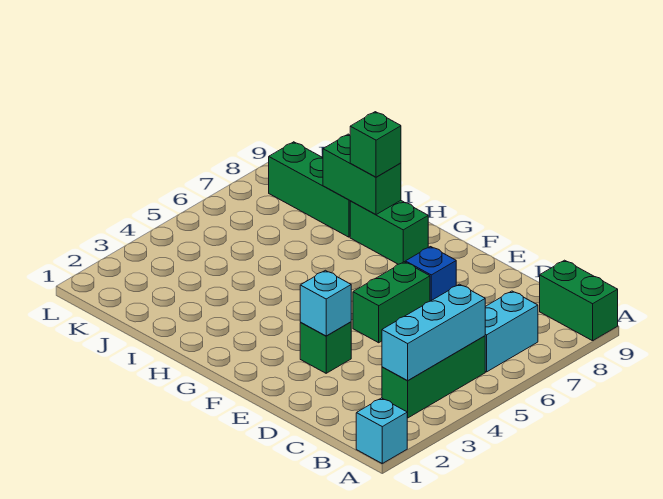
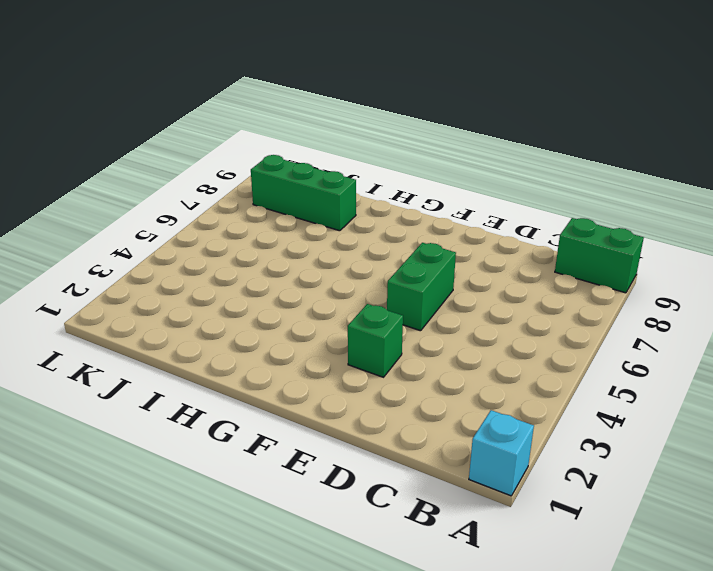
none -> green 1x3 brick [382,336,485,418]
none -> cyan 1x2 brick [485,291,538,372]
none -> blue 1x1 brick [405,247,456,301]

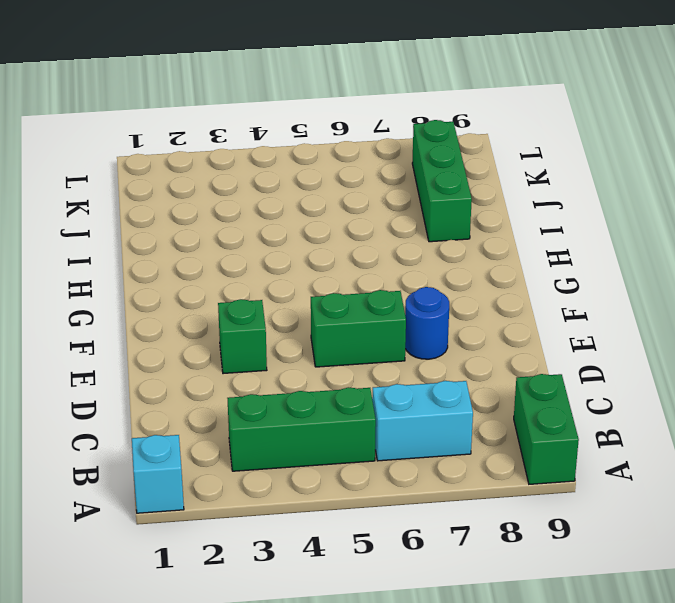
blue 1x1 round brick [405,287,449,359] -> blue 1x1 brick [405,247,456,301]
none -> green 1x2 brick [350,201,428,264]
none -> cyan 1x3 brick [382,284,485,380]
none -> cyan 1x1 brick [300,270,351,336]

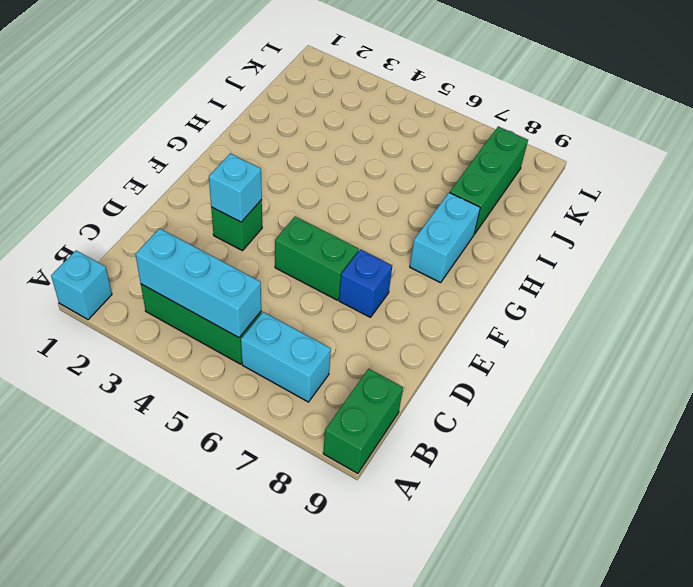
cyan 1x2 brick [410,192,480,283] -> green 1x2 brick [350,201,428,264]
none -> green 1x2 brick [323,134,401,215]
none -> green 1x1 brick [350,112,401,177]

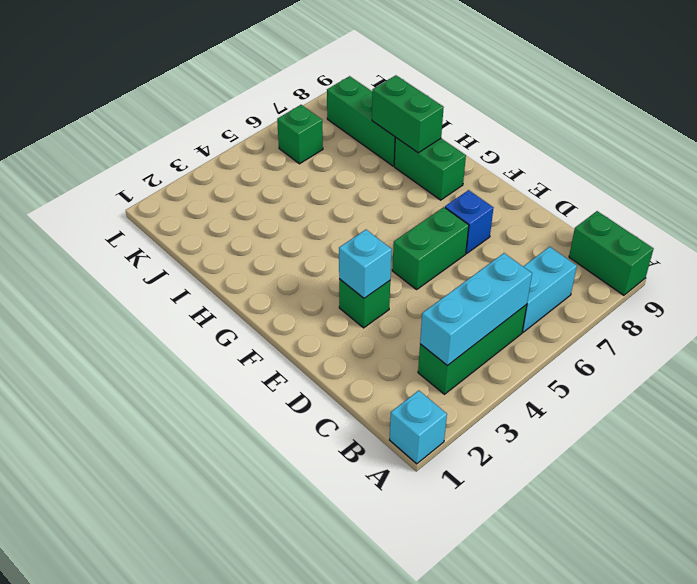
green 1x1 brick [277,105,323,164] -> green 1x1 brick moved to [350,112,401,177]

